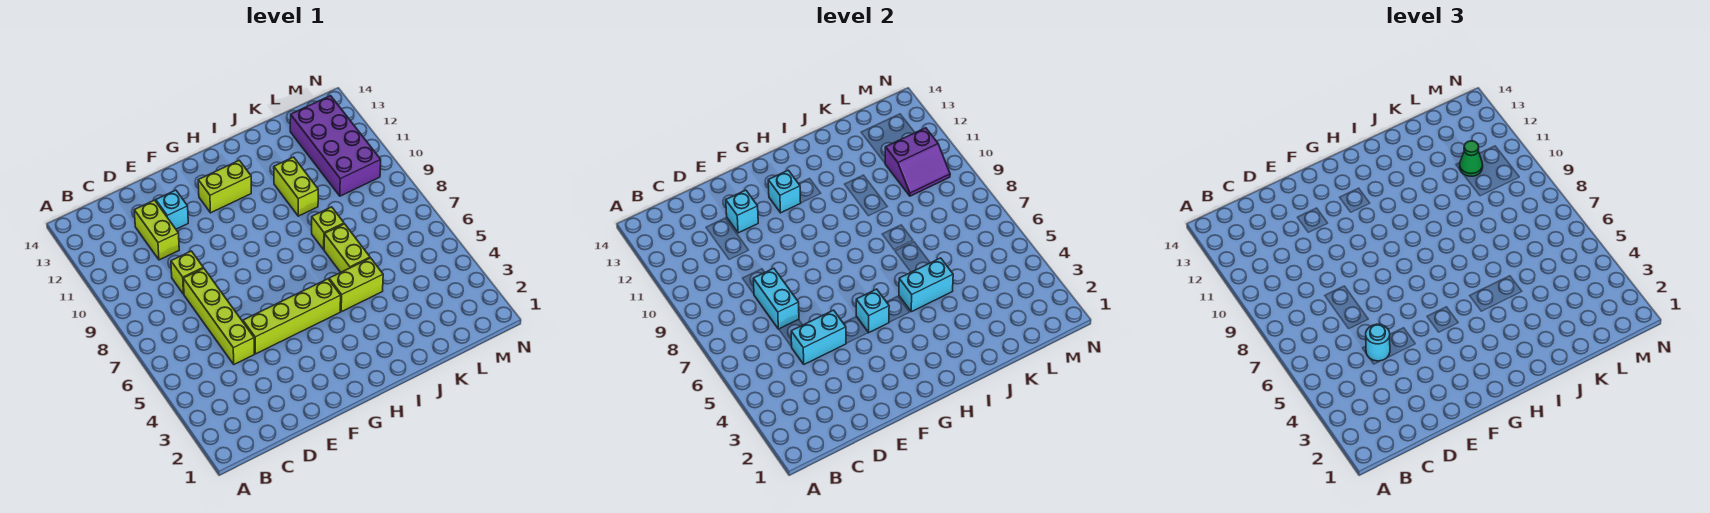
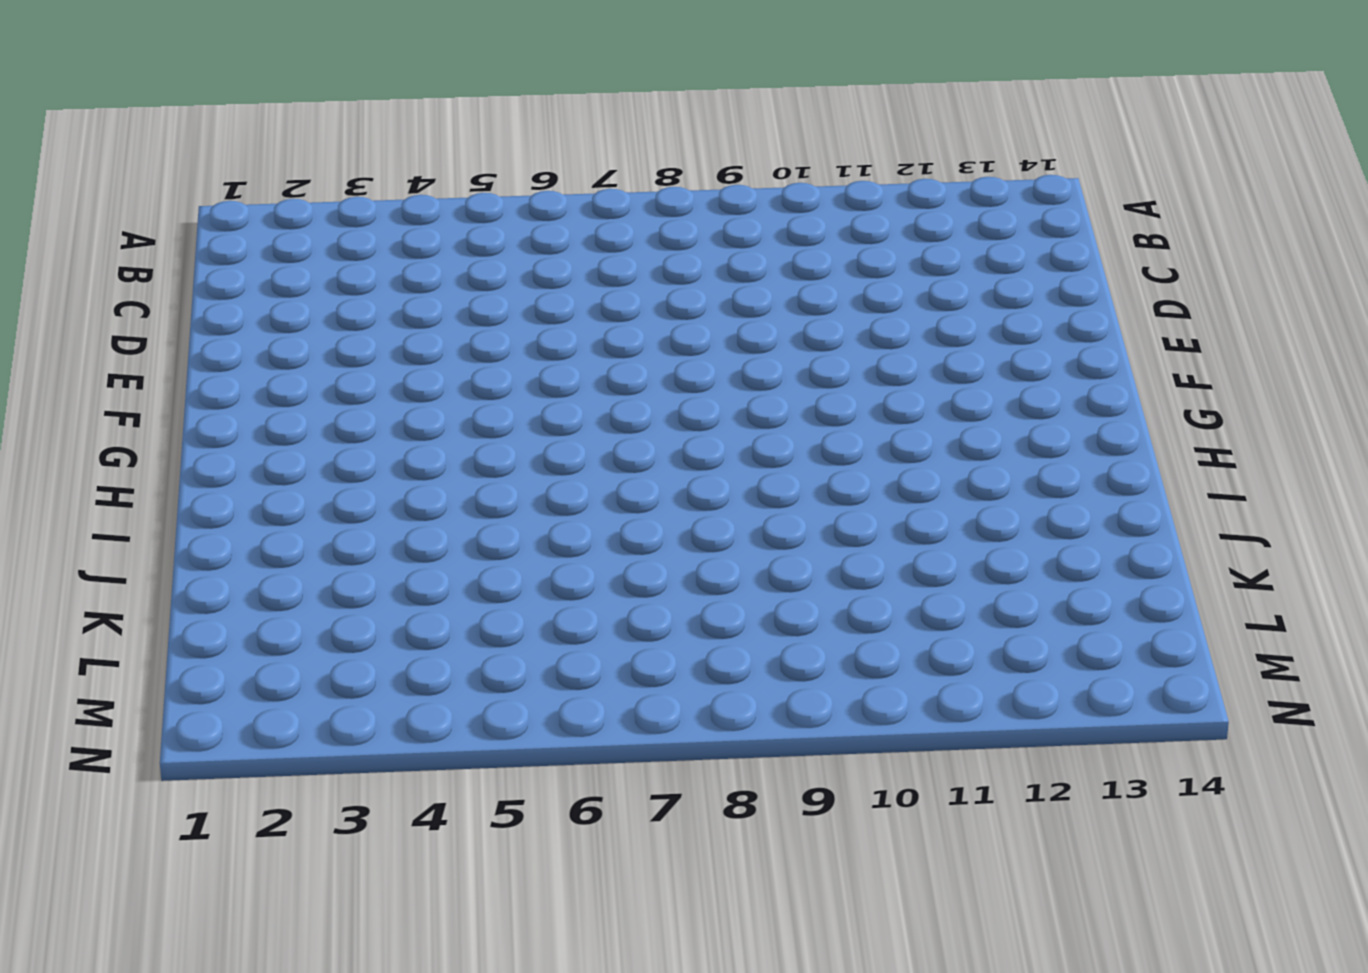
none -> lime 1x4 brick [183,268,254,364]
none -> lime 1x1 brick [171,251,203,294]
none -> lime 1x2 brick [134,200,179,260]

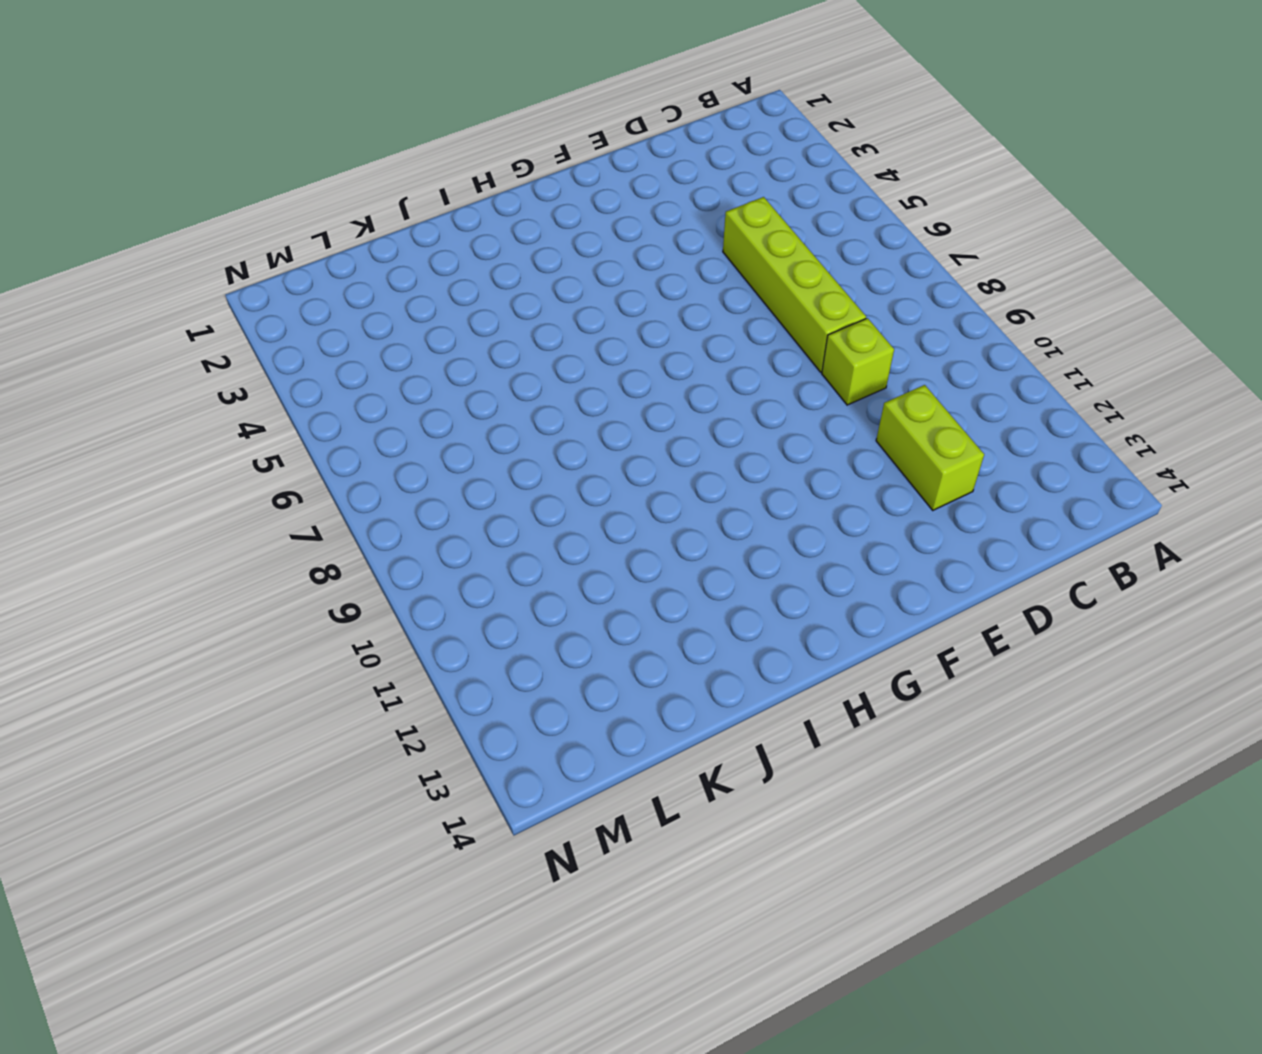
none -> lime 1x4 brick [243,279,341,354]
none -> cyan 1x1 brick [156,190,188,229]
none -> lime 1x2 brick [198,160,251,213]

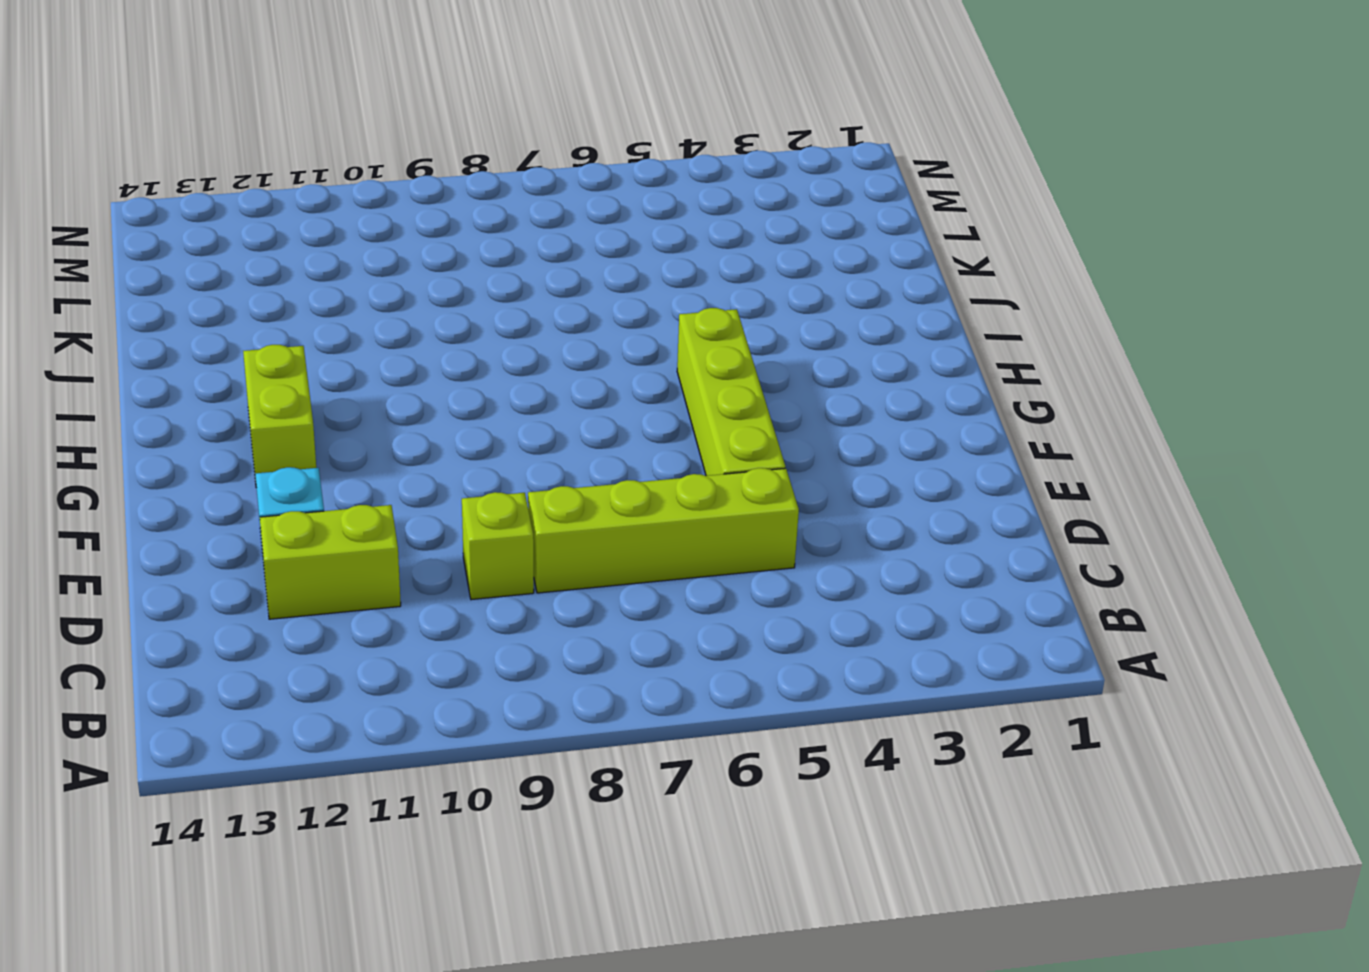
none -> lime 1x2 brick [329,258,383,312]
none -> lime 1x2 brick [324,224,370,272]
none -> lime 1x1 brick [312,207,344,250]

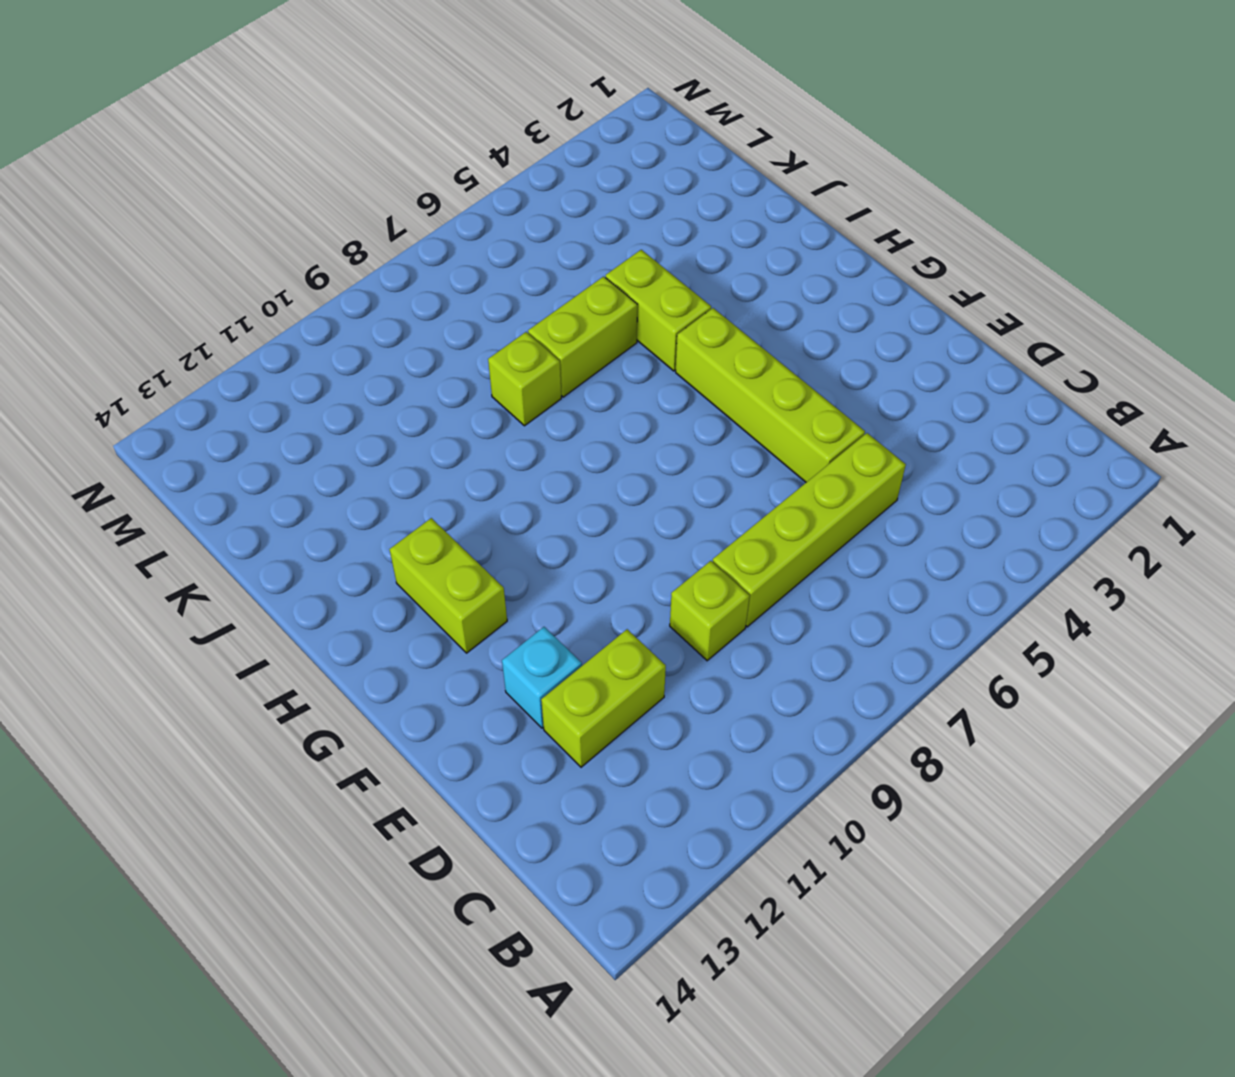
none -> lime 1x2 brick [274,157,318,216]
none -> purple 2x4 brick [290,96,381,196]
none -> cyan 1x2 brick [791,310,846,364]

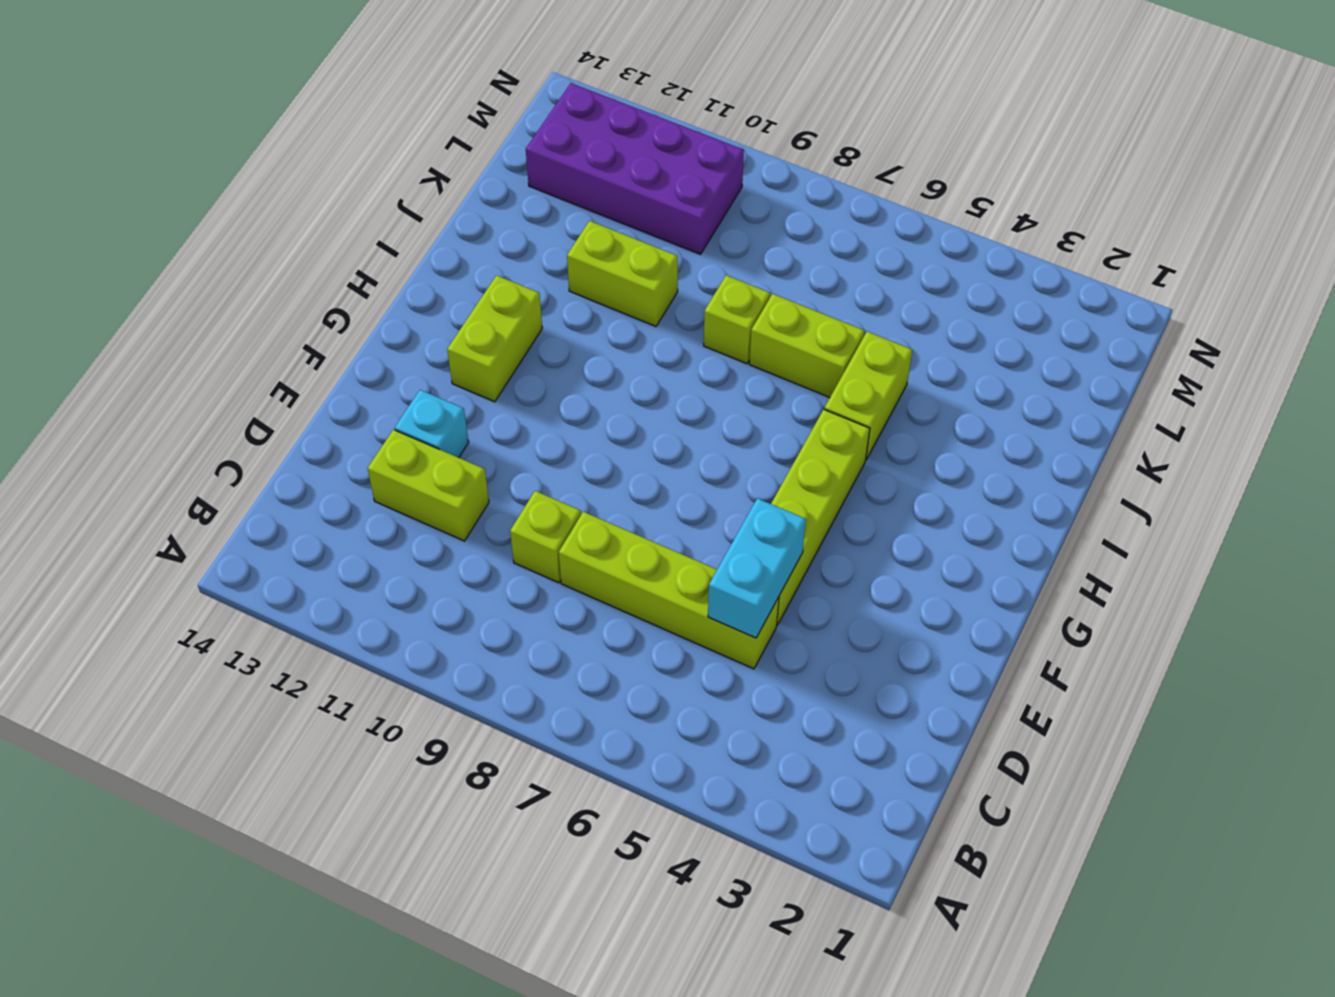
none -> cyan 1x2 brick [753,268,799,329]
none -> cyan 1x1 brick [726,190,758,233]
none -> cyan 1x1 brick [856,289,889,333]

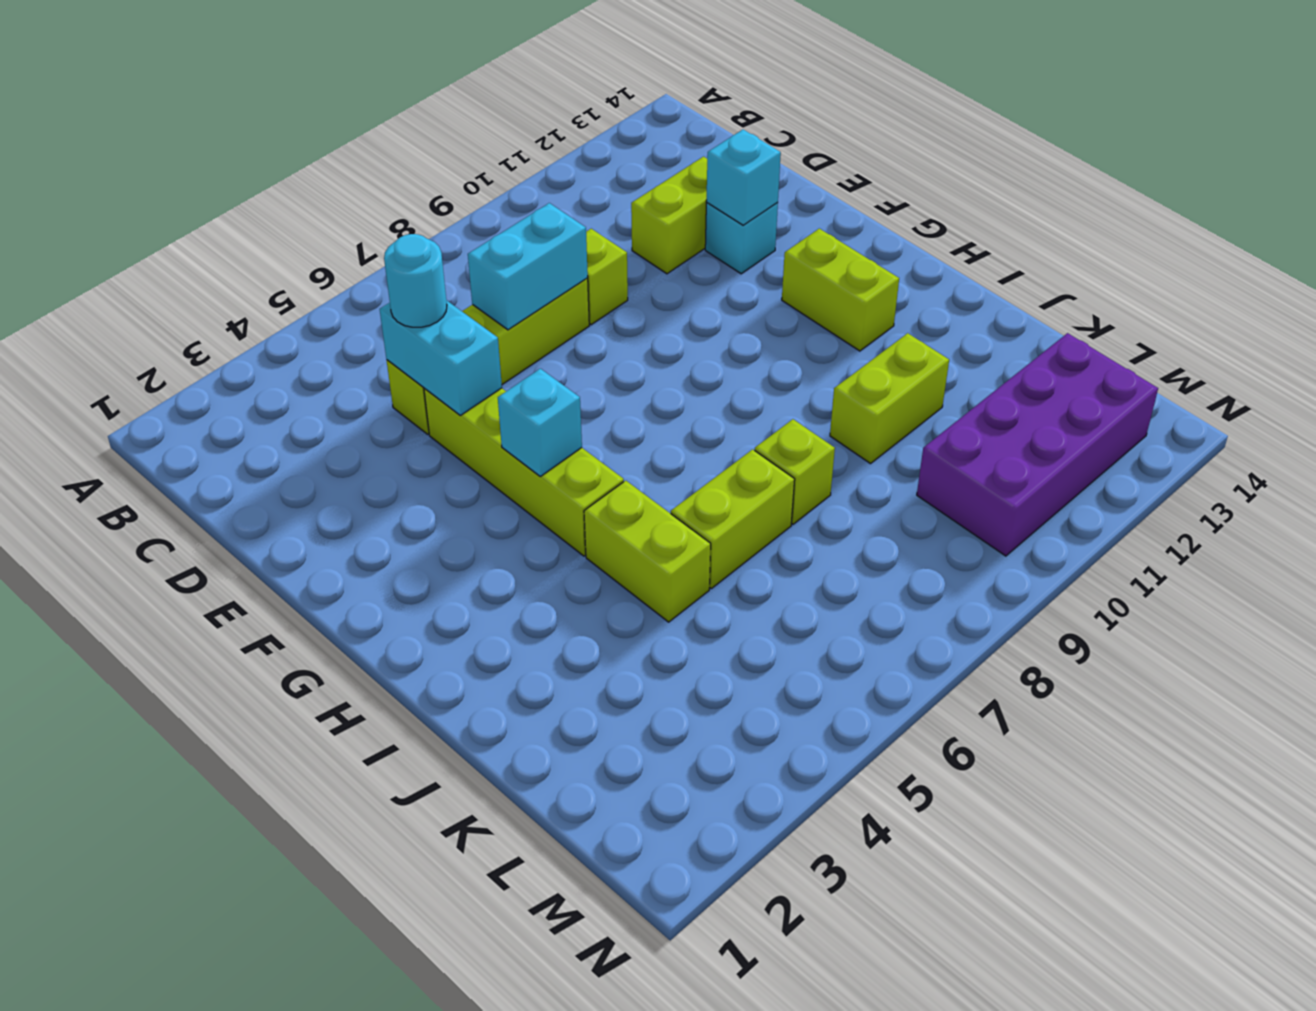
none -> cyan 1x1 brick [768,170,801,213]
none -> cyan 1x2 brick [899,258,953,312]
none -> purple 2x2 slope [885,128,950,196]

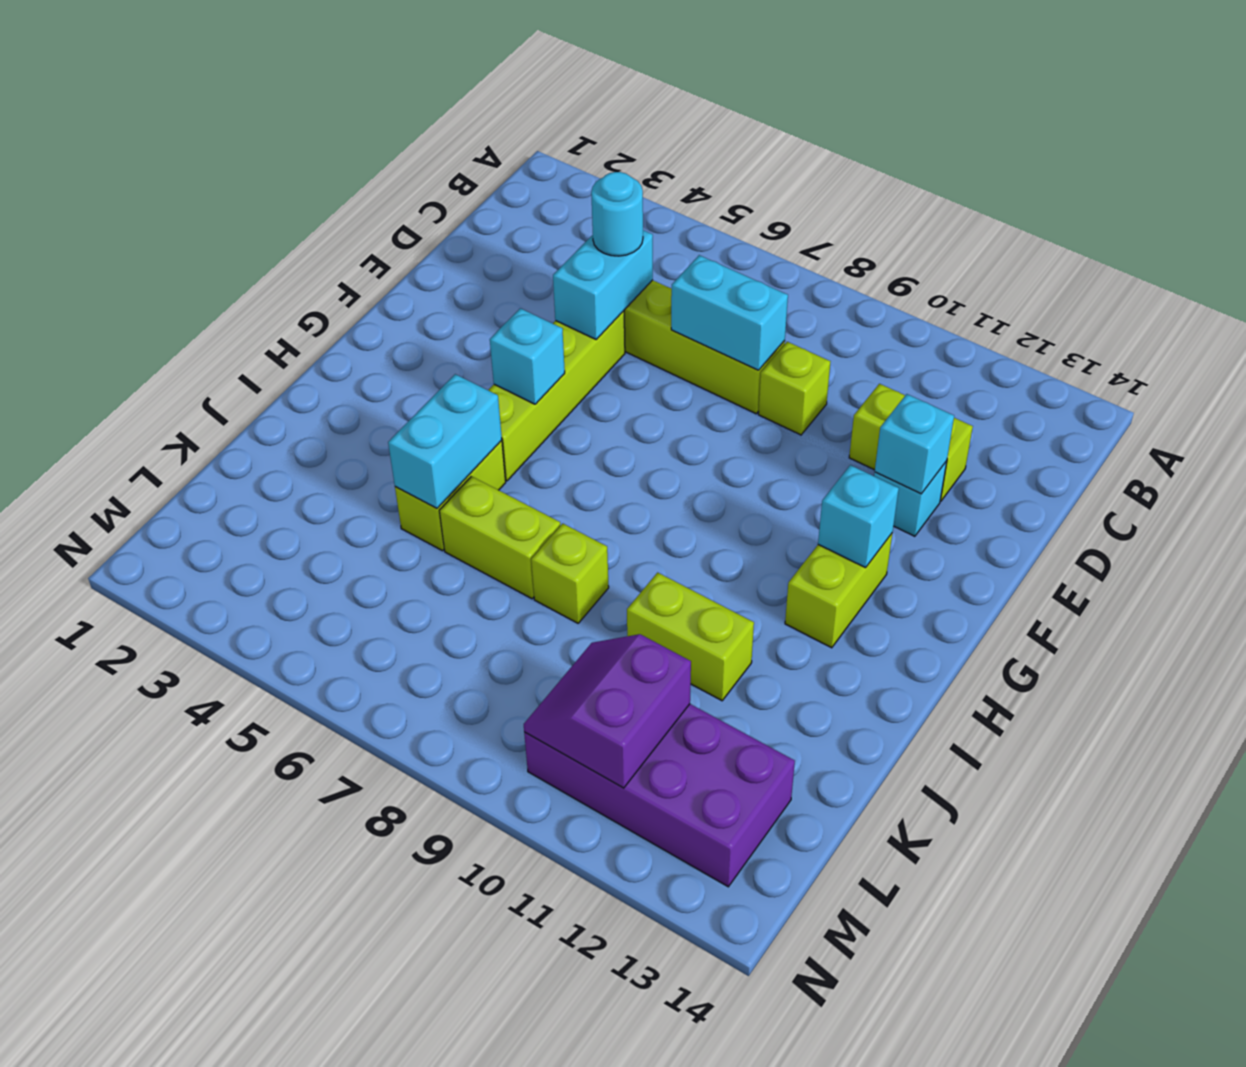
none -> green 1x1 cone [1460,141,1483,176]

